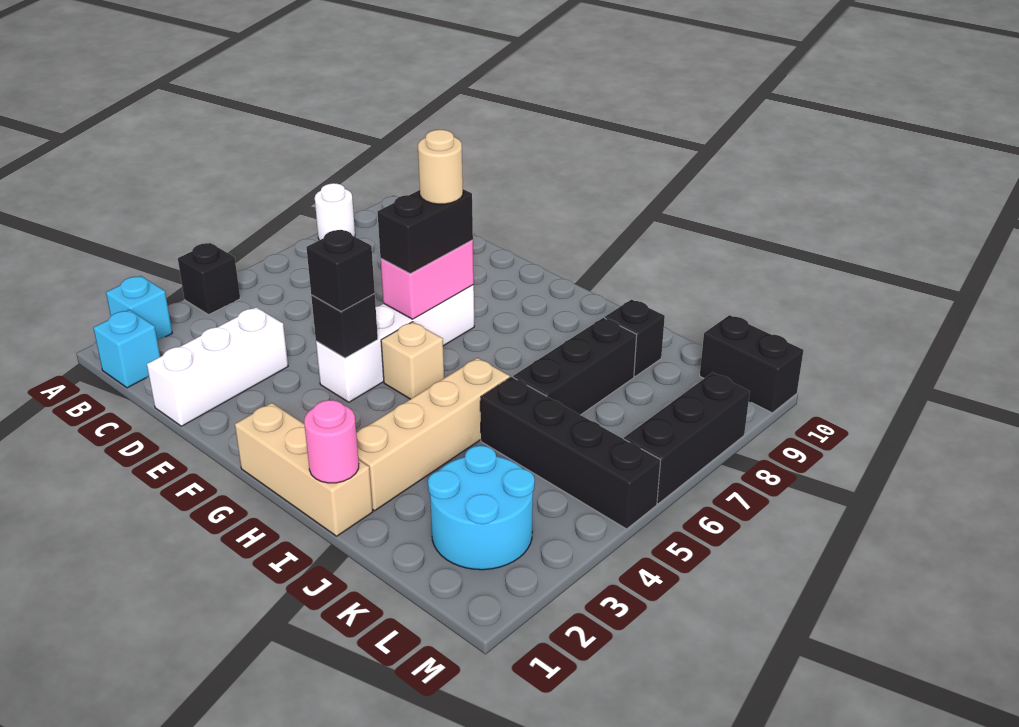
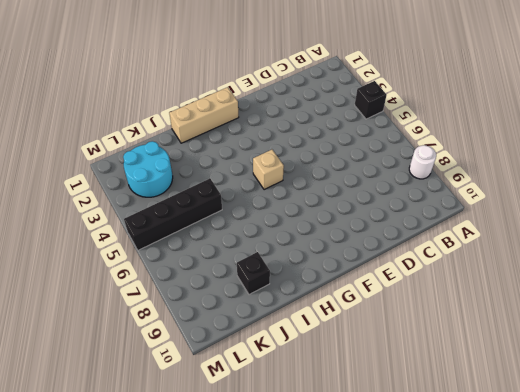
none -> cyan 1x1 brick [106,276,172,341]
none -> cyan 1x1 brick [93,310,160,388]
none -> white 1x3 brick [147,307,288,426]

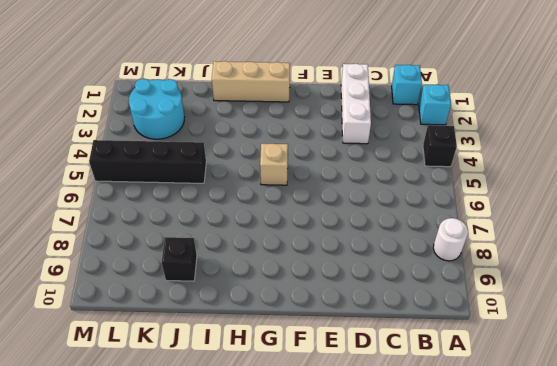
none -> white 1x4 brick [316,285,474,402]
none -> tan 1x4 brick [356,358,510,511]
none -> black 1x3 brick [513,318,637,415]

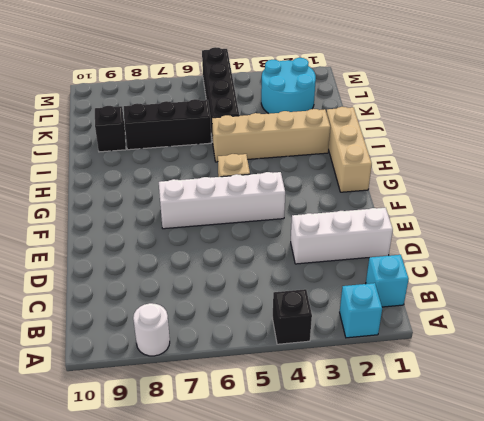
none -> black 1x2 brick [700,315,803,413]
none -> black 1x3 brick [624,373,750,504]
none -> black 1x1 brick [311,294,378,358]

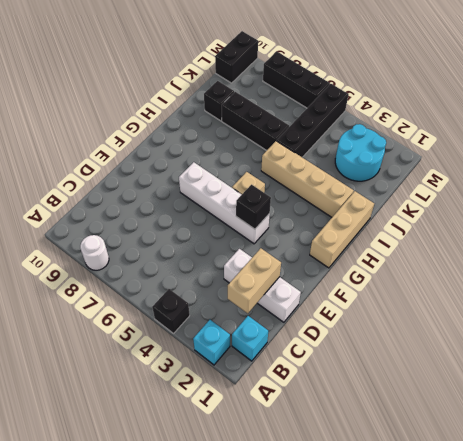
tan 1x2 brick [228,248,281,313] -> none
none -> pink 1x2 brick [381,240,474,319]
none -> pink 1x1 round brick [304,400,359,483]
none -> black 1x1 brick [306,230,375,312]

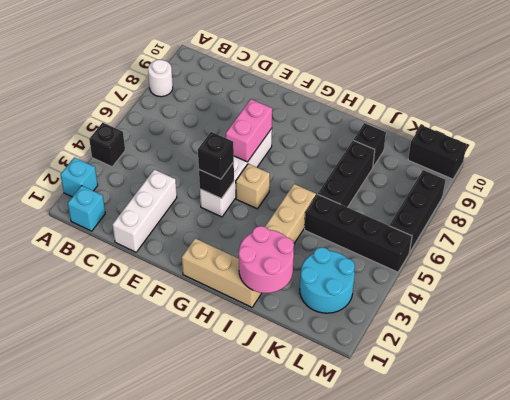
pink 2x2 round brick [239,226,294,293] -> pink 1x1 round brick [304,400,359,483]
none -> black 1x2 brick [377,189,473,274]
none -> tan 1x1 round brick [418,130,463,204]

